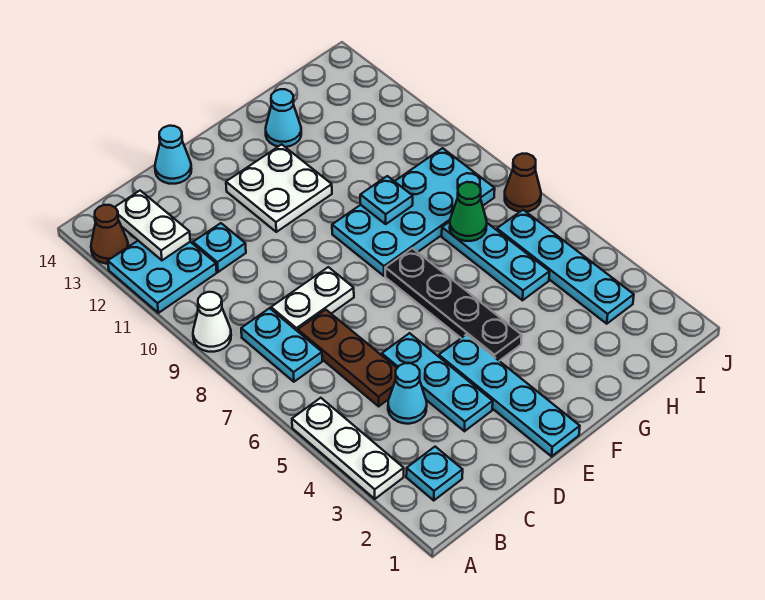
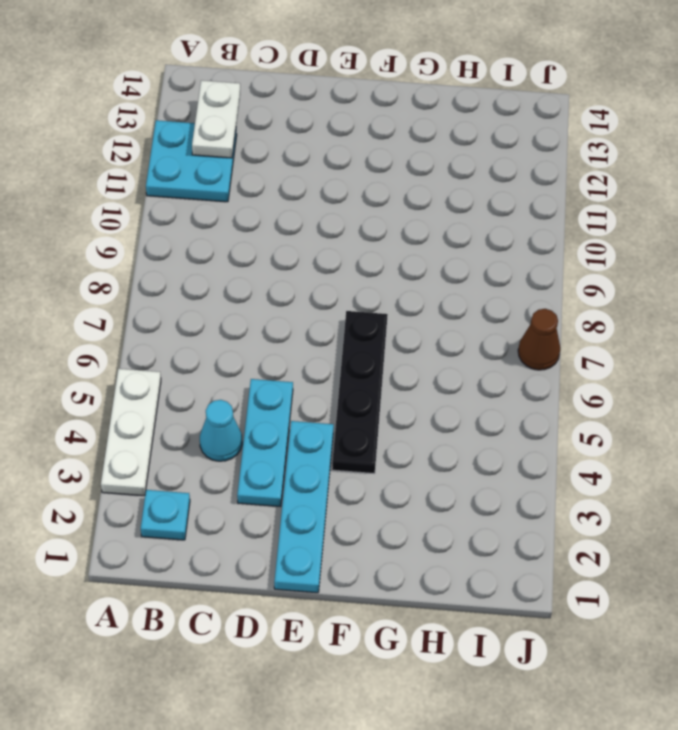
none -> white 1x1 cone [193,292,231,352]
none -> brown 1x1 cone [91,205,128,264]
none -> cyan 1x2 plate [241,308,322,382]

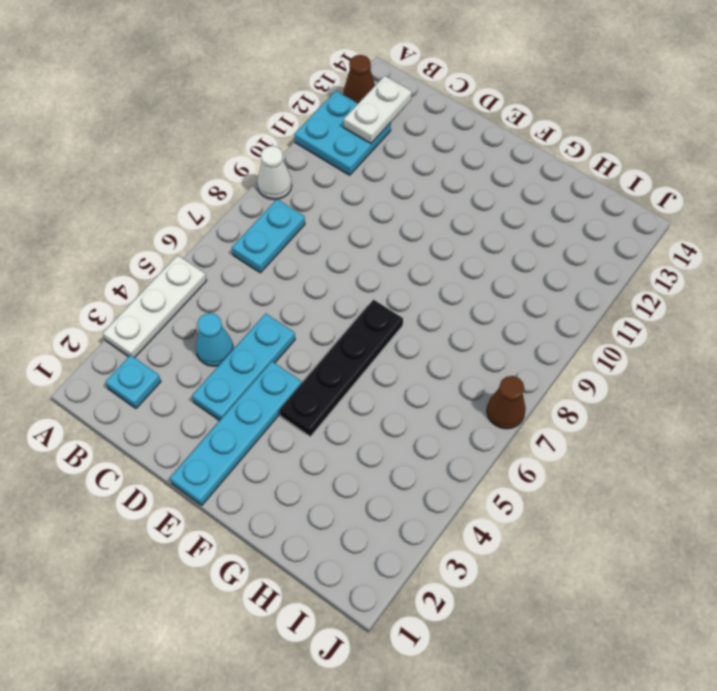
none -> brown 1x3 plate [298,310,397,406]
none -> white 1x2 plate [271,267,354,331]
none -> cyan 1x1 plate [193,223,246,272]

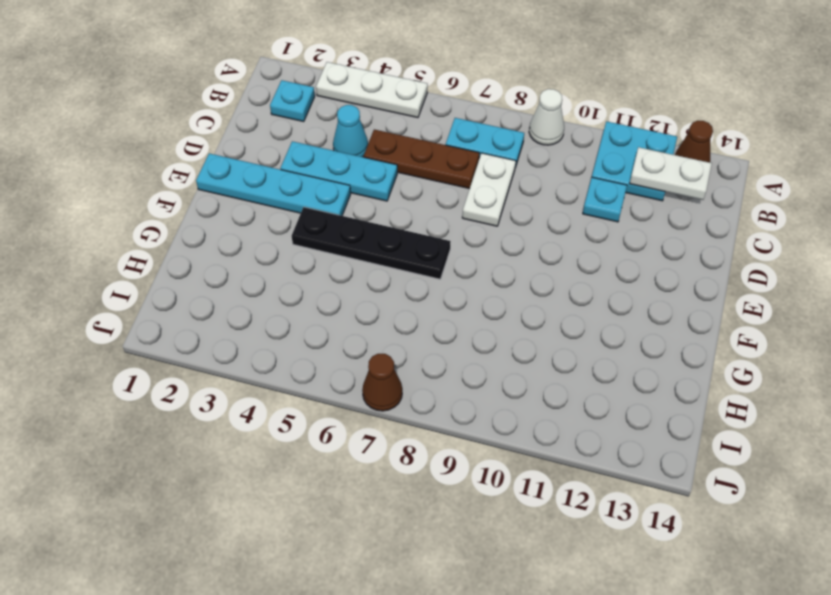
none -> cyan 1x1 cone [155,126,191,184]
none -> white 2x2 plate [226,144,332,232]
none -> cyan 2x4 plate [332,148,495,276]

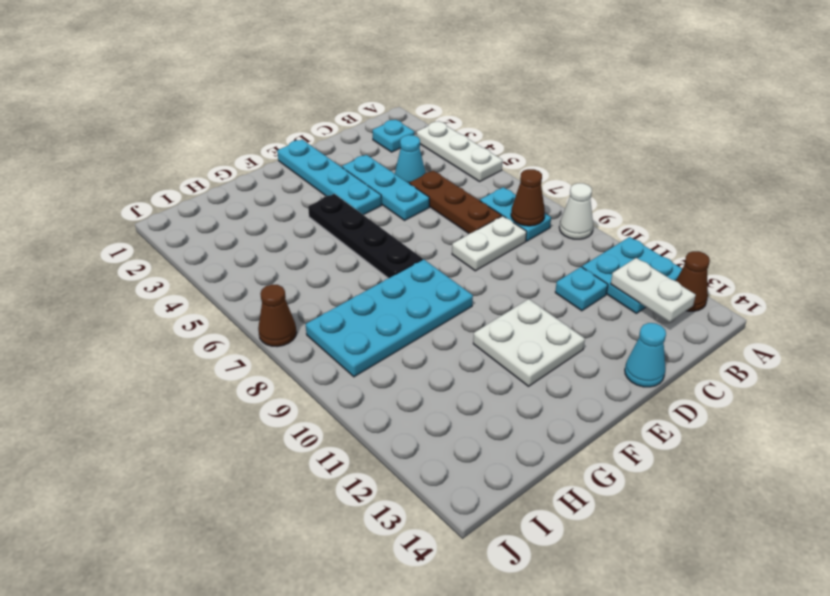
brown 1x1 cone [511,169,545,226] -> none
none -> cyan 1x1 cone [266,89,301,147]
none -> cyan 1x3 plate [442,222,550,300]
none -> cyan 1x4 plate [497,210,634,324]

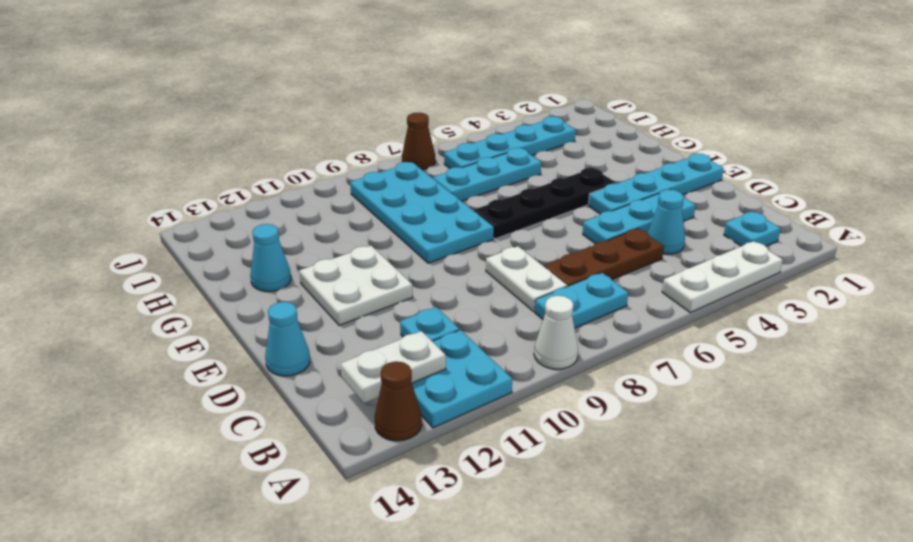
none -> cyan 1x1 plate [360,176,413,224]
none -> green 1x1 cone [450,182,487,241]

